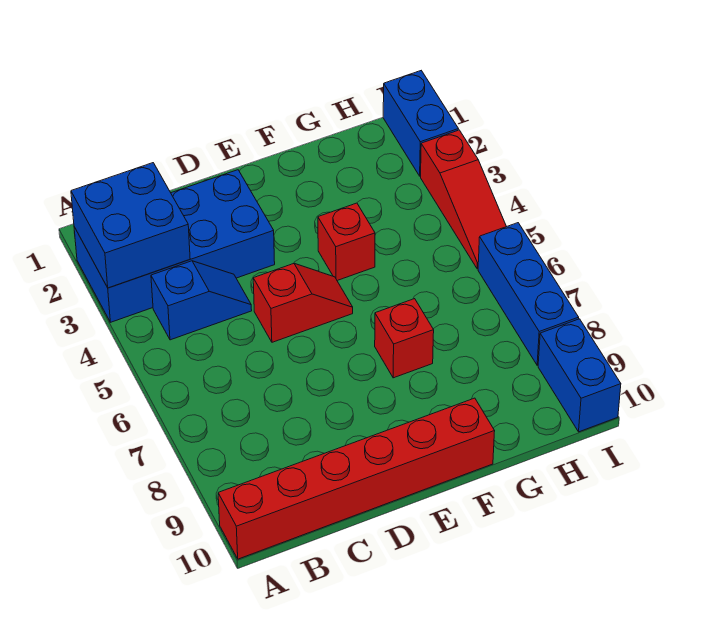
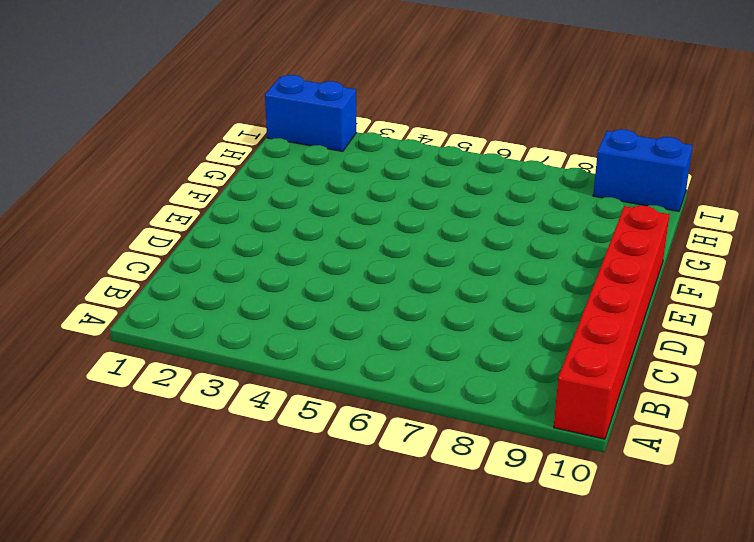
none -> blue 2x4 brick [74,170,275,322]
none -> blue 1x2 slope [151,261,252,340]

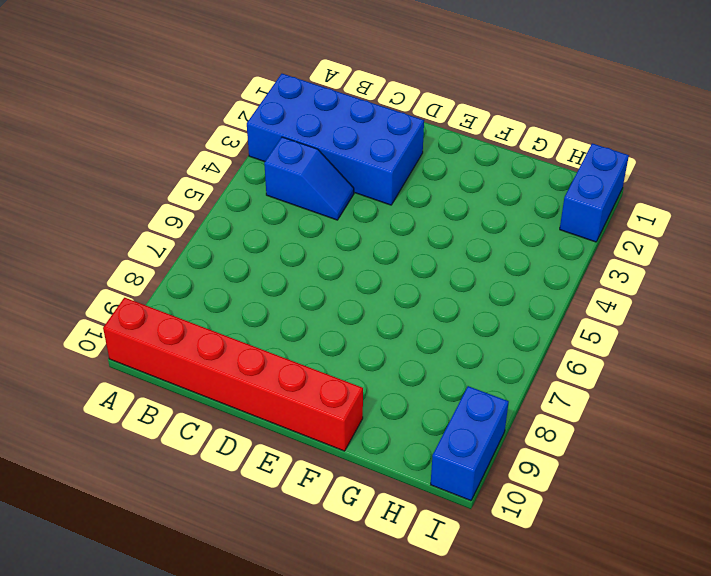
none -> red 1x2 slope [253,264,353,342]
none -> red 1x1 brick [318,203,375,281]

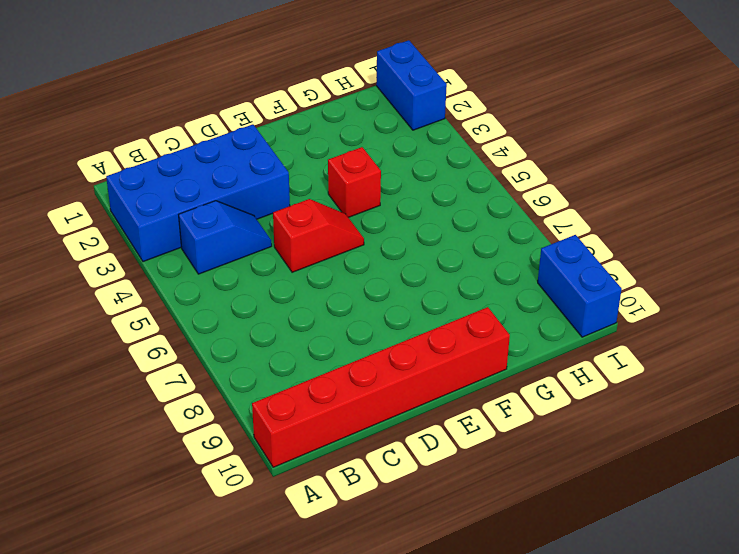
none -> red 1x1 brick [375,299,434,378]
none -> red 1x3 slope [421,130,506,269]

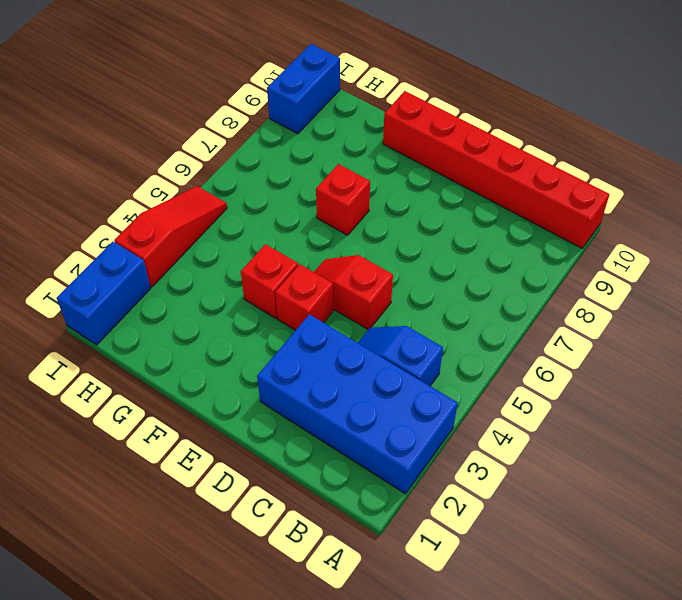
red 1x1 brick [275,264,333,330] -> none
none -> blue 1x3 brick [478,223,579,365]
none -> blue 2x2 brick [71,163,190,288]

